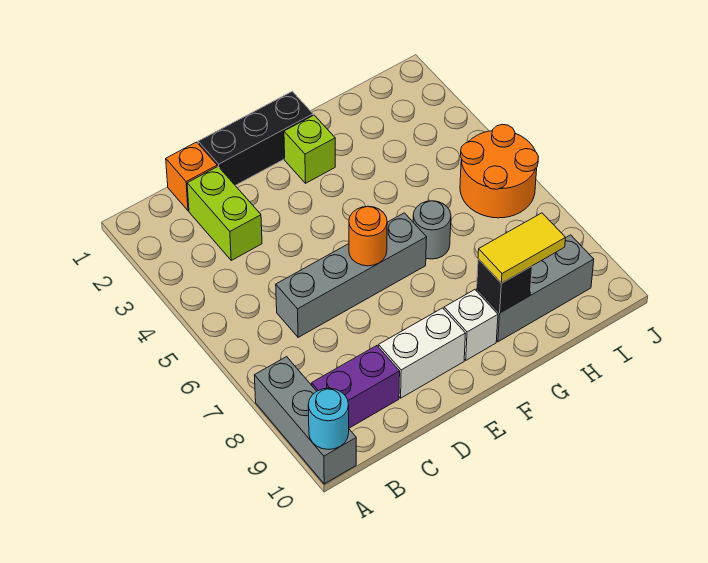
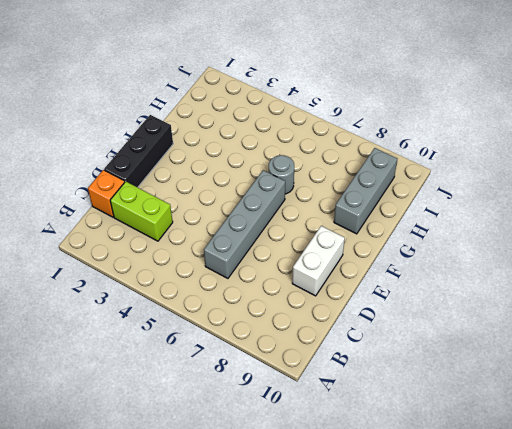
none -> grey 1x3 brick [254,357,356,484]
none -> purple 1x2 brick [312,346,400,428]
none -> lime 1x1 brick [284,115,335,183]

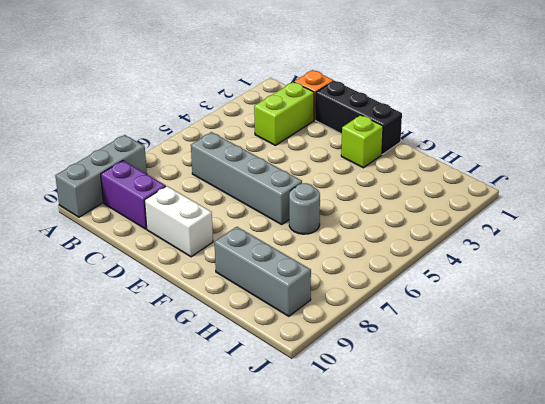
none -> white 1x1 brick [444,290,498,360]
none -> orange 2x2 round brick [460,124,538,218]
none -> cyan 1x1 round brick [308,388,349,449]

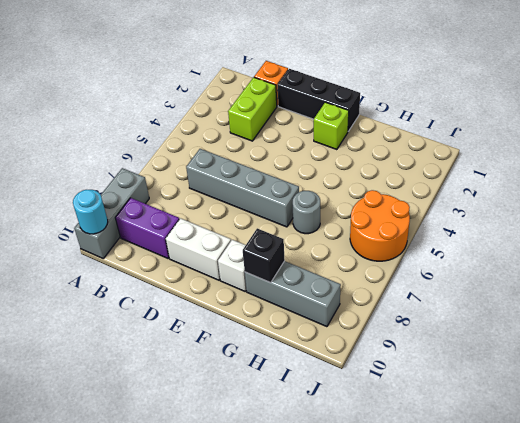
none -> orange 1x1 round brick [349,206,387,266]
none -> yellow 1x2 tile [478,213,566,283]

